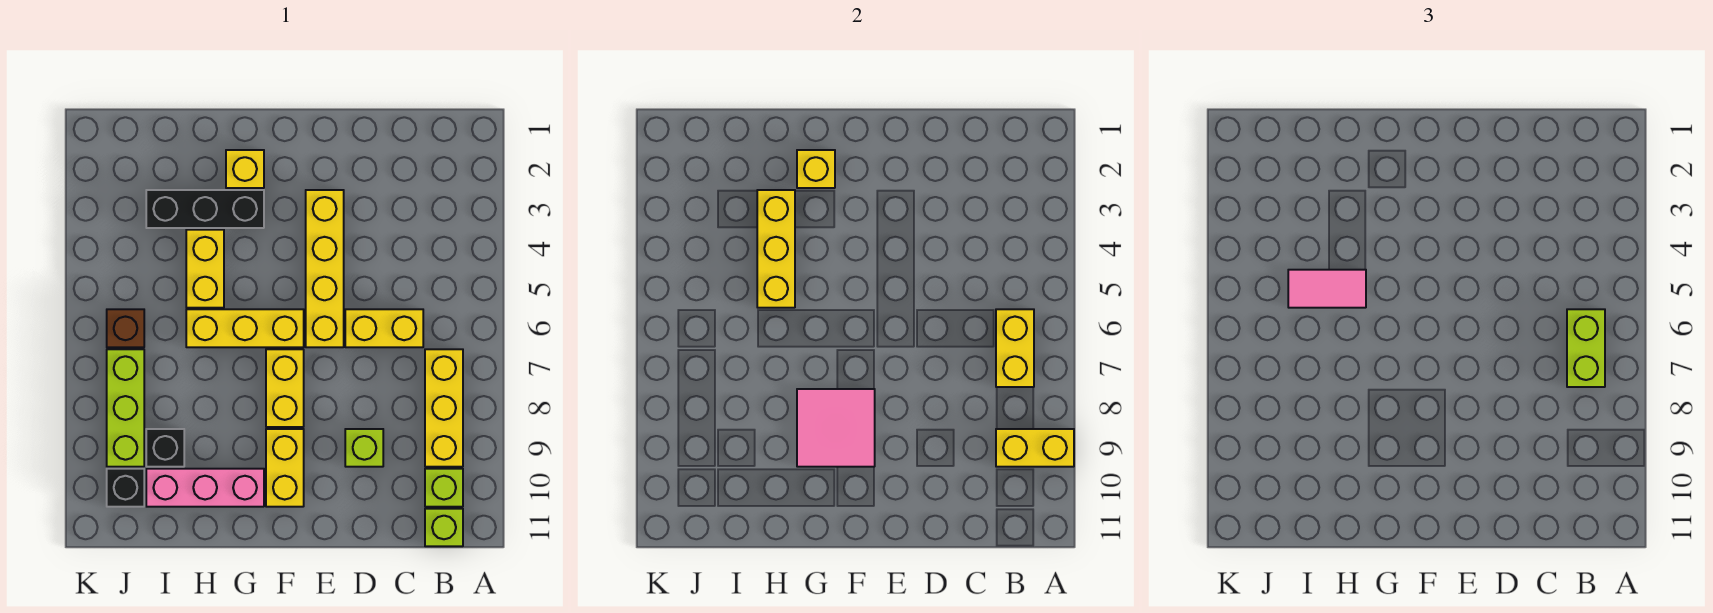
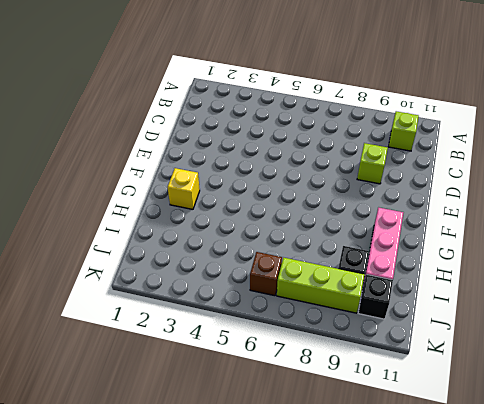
none -> yellow 1x3 brick [425,349,463,467]
none -> lime 1x1 brick [425,509,463,546]
none -> yellow 1x2 brick [345,309,423,347]

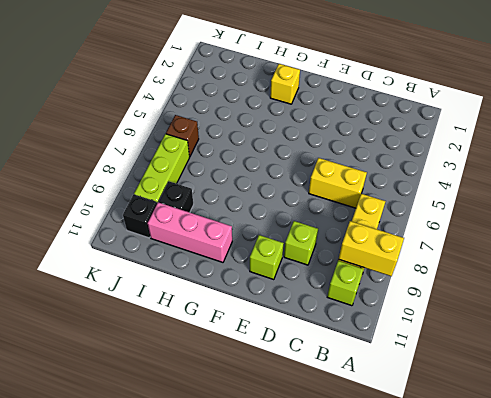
lime 1x1 brick [250,235,284,280] -> lime 1x1 brick moved to [425,509,463,546]
none -> yellow 1x4 brick [306,190,344,347]
none -> yellow 1x3 brick [186,309,304,347]
none -> yellow 1x2 brick [266,349,304,427]

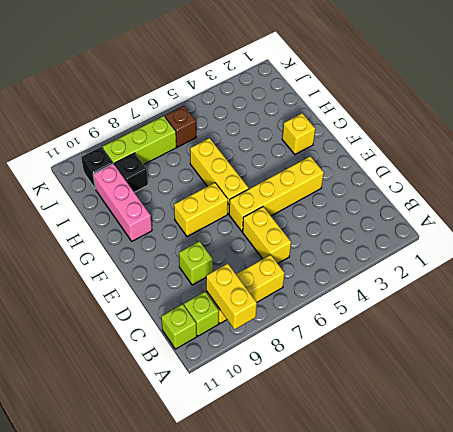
none -> yellow 1x2 brick [266,429,304,507]
none -> black 1x3 brick [146,190,264,228]
none -> yellow 1x2 brick [186,230,224,308]

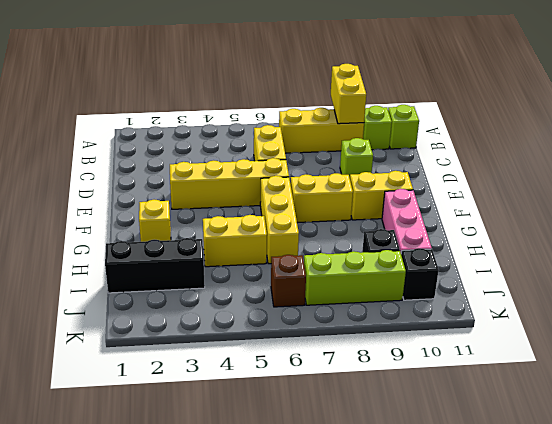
black 1x3 brick [105,238,205,293] -> black 1x3 brick turned to [146,190,264,228]
none -> yellow 1x2 brick [996,309,1034,387]
none -> pink 2x2 tile [797,389,875,467]
none -> yellow 1x1 brick [797,150,835,188]

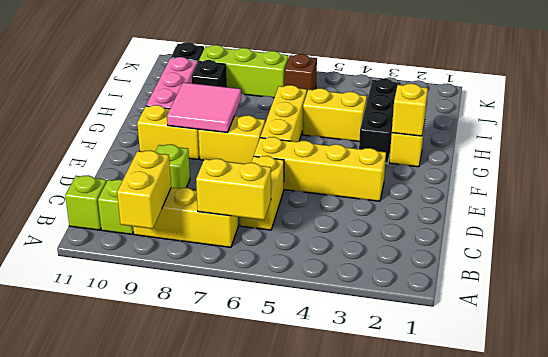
none -> yellow 1x3 brick [757,190,795,308]
none -> lime 1x2 brick [1567,309,1605,387]
none -> pink 1x2 tile [1288,270,1366,308]

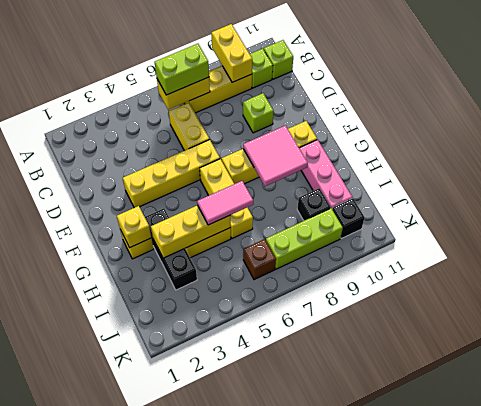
pink 1x2 tile [197,181,253,225] -> pink 1x2 tile turned to [1288,270,1366,308]

